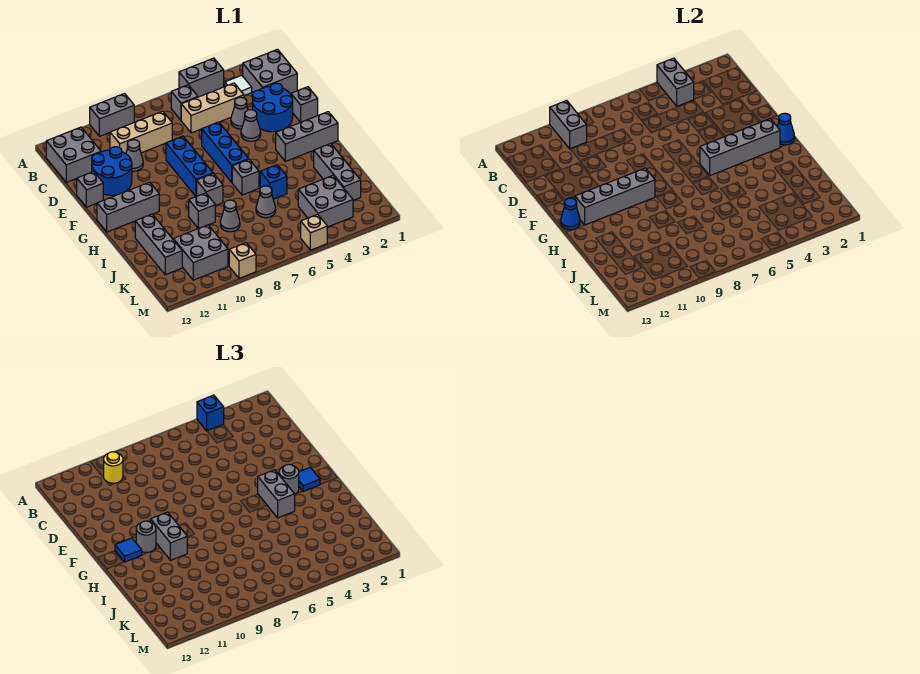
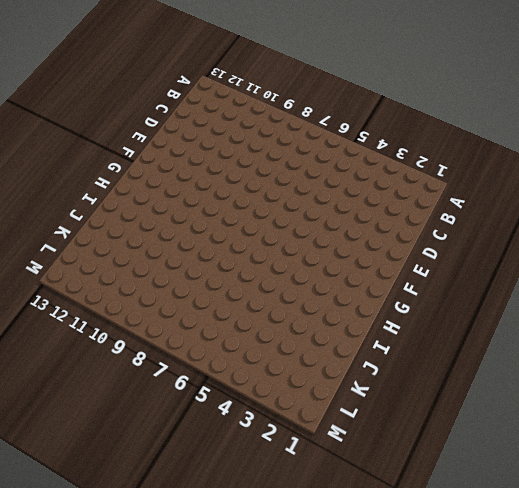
none -> grey 1x2 brick [179,58,224,97]
none -> grey 1x2 brick [90,94,134,136]
none -> grey 2x2 brick [243,49,297,94]
none -> white 1x1 tile [225,75,252,96]

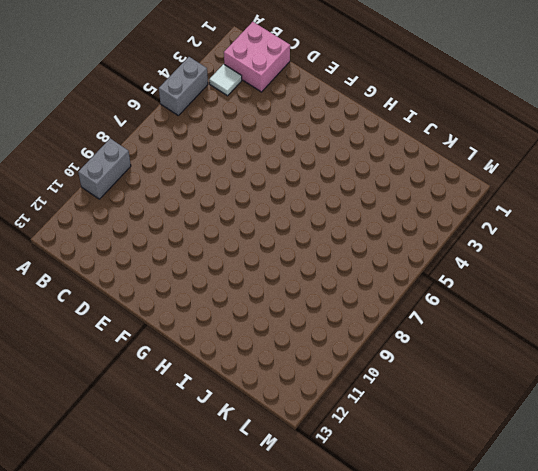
pink 2x2 brick [224,22,290,92] -> grey 2x2 brick [243,49,297,94]
none -> grey 1x1 brick [171,85,198,120]
none -> grey 2x2 brick [46,127,101,182]
none -> tan 1x3 brick [181,83,244,133]
none -> tan 1x3 brick [110,111,172,154]

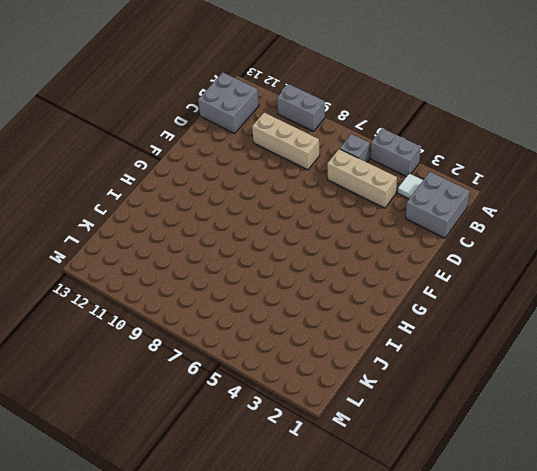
none -> blue 2x2 round brick [252,83,293,132]
none -> grey 1x1 cone [231,97,248,129]
none -> grey 1x1 cone [126,140,143,171]
none -> blue 2x2 round brick [92,147,132,195]

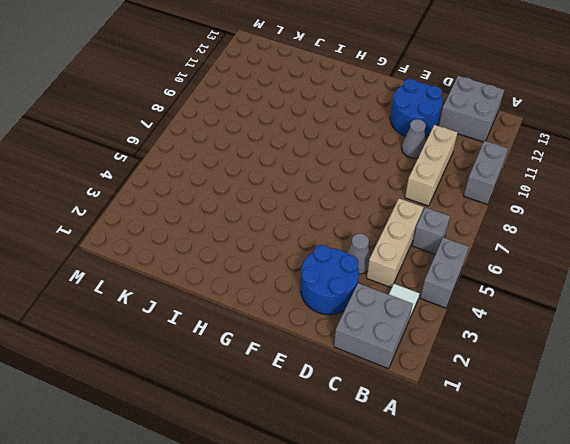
none -> grey 1x1 brick [291,87,318,122]
none -> grey 1x1 cone [241,110,261,141]
none -> blue 1x3 brick [202,122,248,182]
none -> blue 1x3 brick [166,136,213,196]

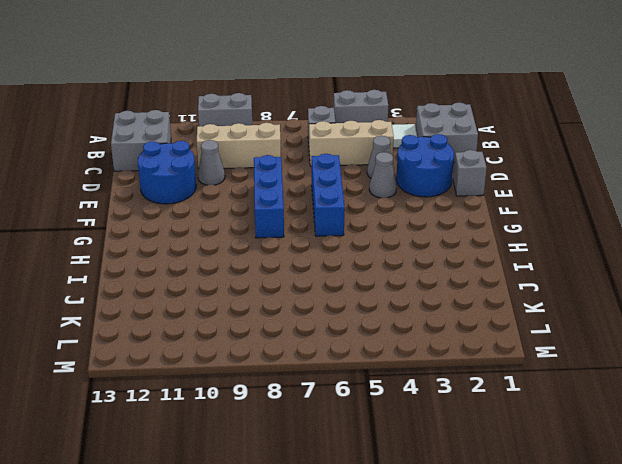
none -> grey 1x1 brick [77,171,103,207]
none -> grey 1x3 brick [276,112,338,161]
none -> grey 1x3 brick [97,182,159,232]
none -> grey 1x1 brick [232,159,259,195]

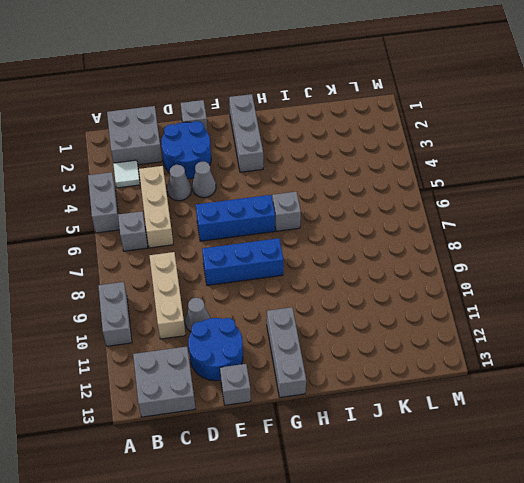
none -> grey 1x1 brick [197,173,223,206]
none -> grey 1x3 brick [314,143,361,200]
none -> blue 1x1 brick [260,165,287,199]
none -> grey 1x1 brick [189,193,215,228]

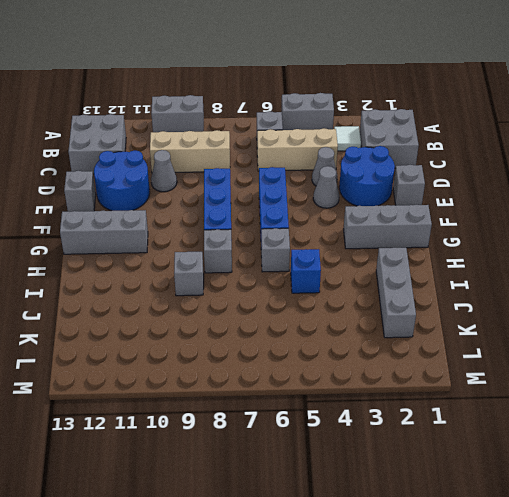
none -> grey 1x3 brick [135,214,182,275]
none -> grey 1x1 cone [256,186,276,218]
none -> grey 1x1 cone [220,200,240,232]
none -> grey 2x2 brick [298,176,353,227]

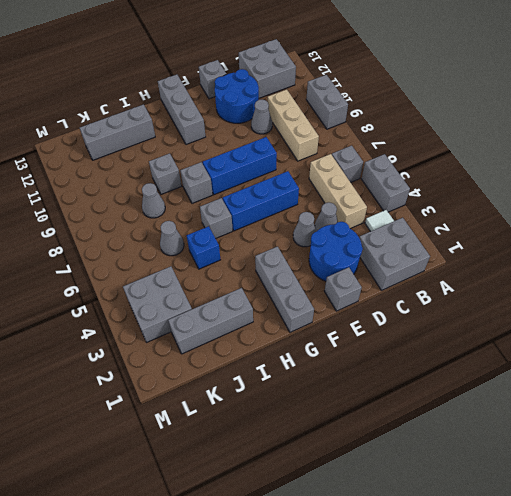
none -> grey 2x2 brick [173,225,228,280]
none -> tan 1x1 brick [301,214,327,250]
none -> tan 1x1 brick [229,243,256,279]
none -> grey 1x2 brick [657,58,694,106]

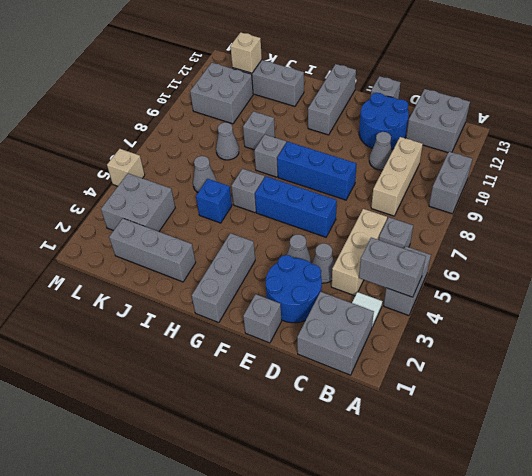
tan 1x1 brick [230,32,262,73] -> tan 1x1 brick moved to [229,243,256,279]
none -> grey 1x2 brick [550,101,587,149]
none -> blue 1x1 cone [777,113,794,145]
none -> grey 1x4 brick [700,119,780,175]
none -> grey 1x4 brick [575,168,655,225]

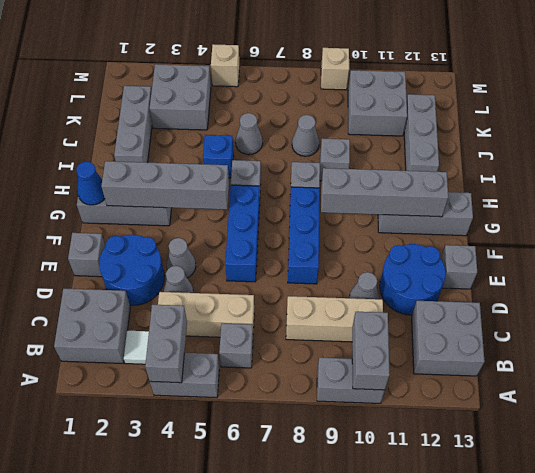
none -> blue 1x1 cone [561,198,580,230]
none -> blue 1x1 brick [197,395,224,431]
none -> yellow 1x1 round brick [104,452,123,484]
none -> blue 1x1 tile [299,467,320,491]

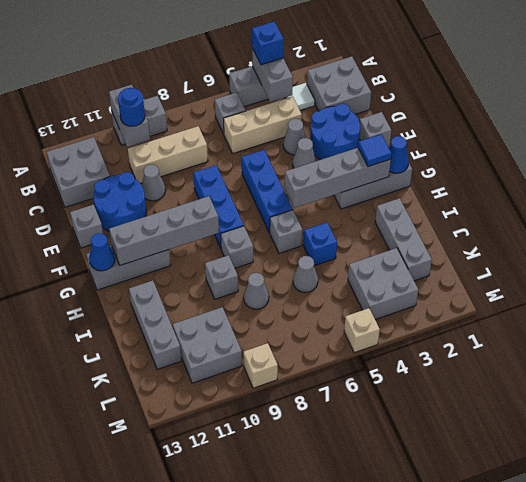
blue 1x1 round brick [118,88,145,126] -> yellow 1x1 round brick [104,452,123,484]
none -> grey 1x1 round brick [279,465,299,494]
none -> grey 1x2 brick [258,470,295,518]
none -> grey 1x2 brick [151,512,187,560]
none -> grey 1x1 round brick [136,521,156,552]

